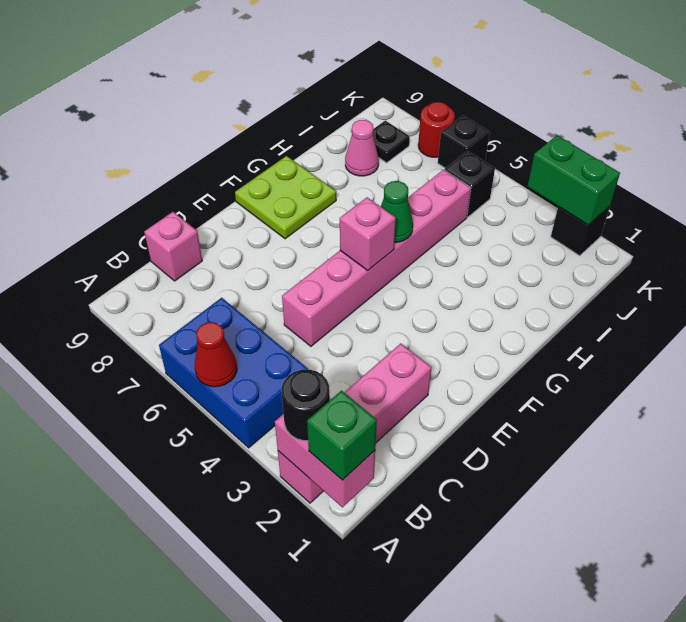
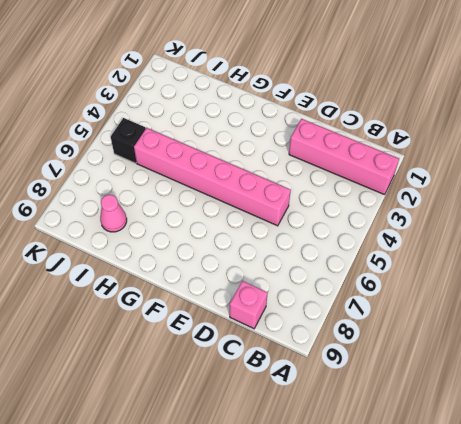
none -> blue 2x3 brick [159,298,308,448]
none -> lime 2x2 plate [235,156,336,239]
none -> black 1x1 plate [373,121,410,163]

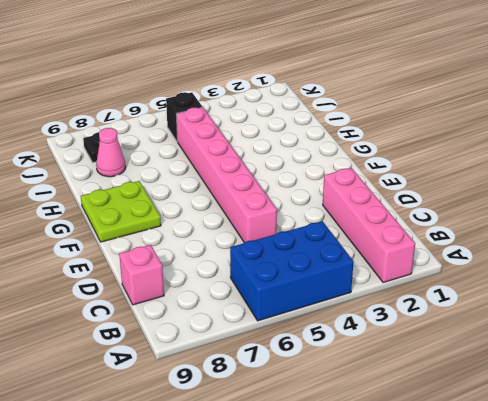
none -> black 1x1 brick [551,206,610,256]
none -> black 1x1 brick [438,115,490,168]
none -> red 1x1 round brick [418,102,455,157]

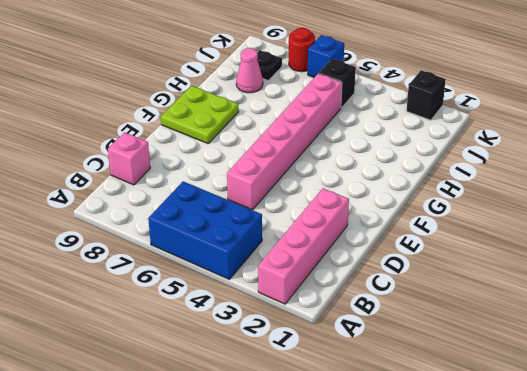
blue 1x1 brick [308,35,344,77] -> black 1x1 brick [438,115,490,168]
none -> pink 1x2 brick [275,414,375,507]
none -> red 1x1 cone [195,322,237,387]
none -> pink 1x1 brick [340,197,396,270]

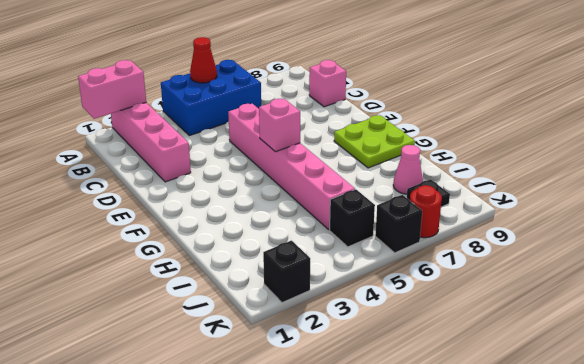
none -> green 1x1 cone [381,181,413,242]
none -> green 1x2 brick [528,135,620,225]
none -> green 1x1 brick [307,391,377,480]

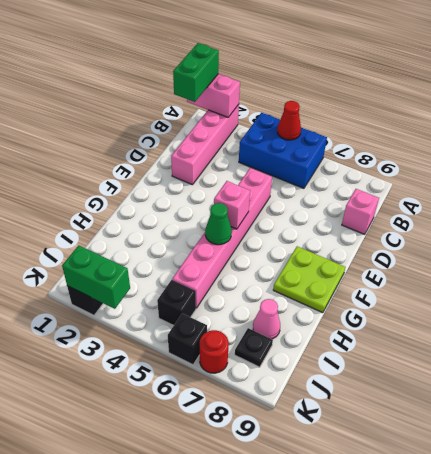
green 1x2 brick [173,43,219,102] -> green 1x1 brick [307,391,377,480]
none -> black 1x1 round brick [282,369,330,441]

